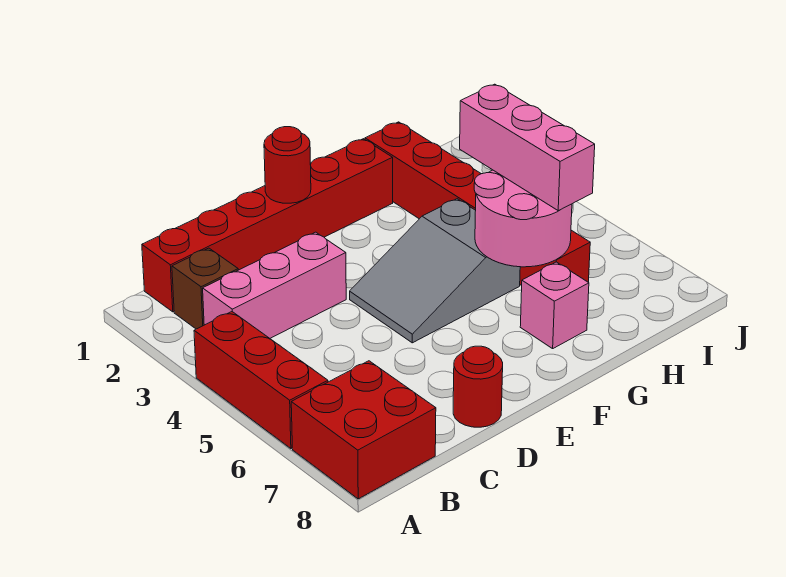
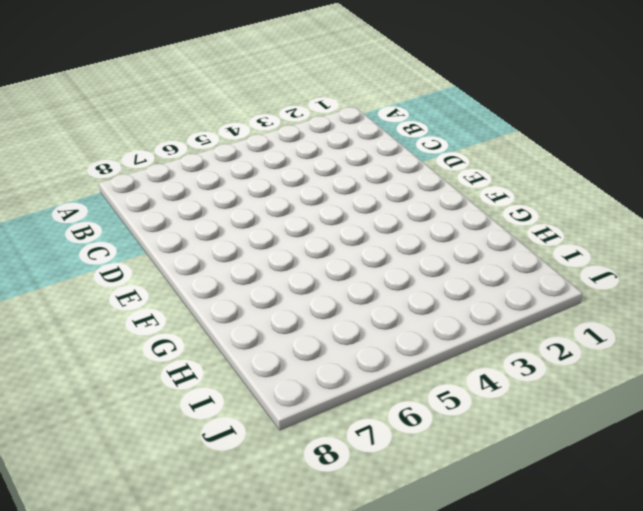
none -> red 1x3 brick [194,312,328,448]
none -> red 2x2 brick [291,361,436,499]
none -> red 1x6 brick [142,139,393,312]

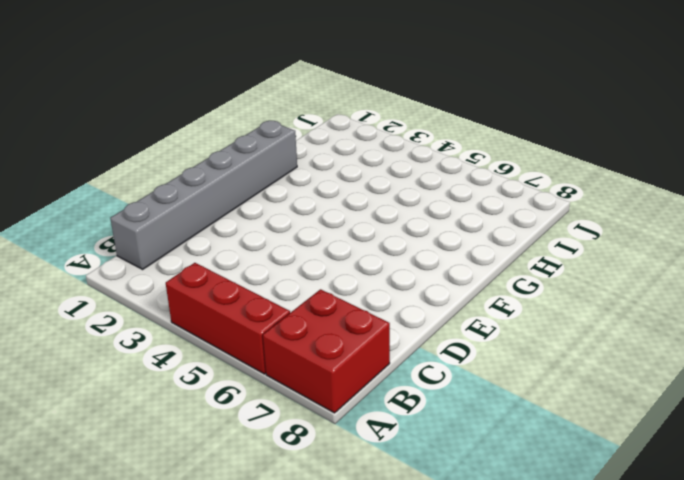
grey 1x6 brick [110,121,297,269] -> red 1x6 brick [142,139,393,312]
none -> brown 1x1 brick [172,248,238,329]
none -> pink 1x3 brick [203,232,346,338]
none -> red 1x1 round brick [453,346,503,427]

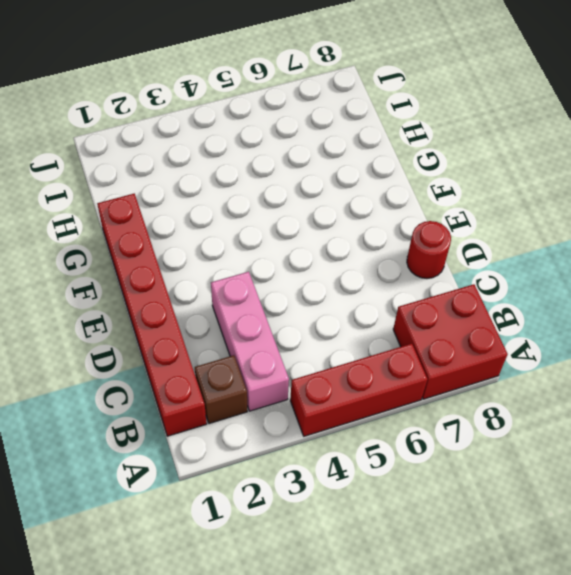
none -> grey 2x3 slope [350,199,520,343]
none -> pink 1x1 brick [520,262,589,349]
none -> red 1x6 brick [365,122,590,286]

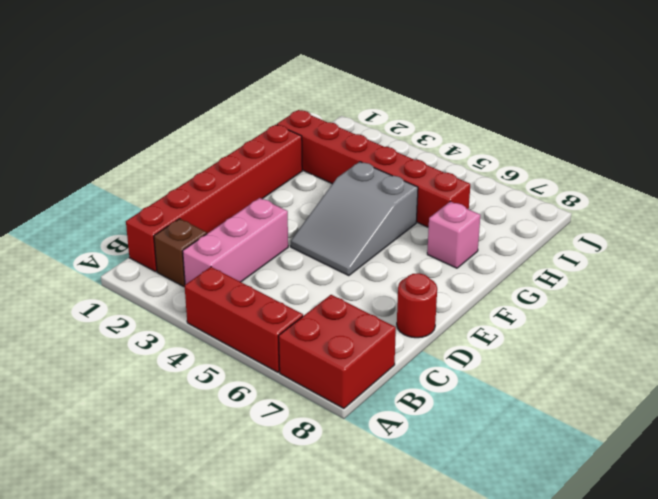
none -> red 1x1 round brick [264,127,311,203]
none -> pink 2x2 round brick [474,170,572,267]
none -> pink 1x3 brick [460,84,595,211]

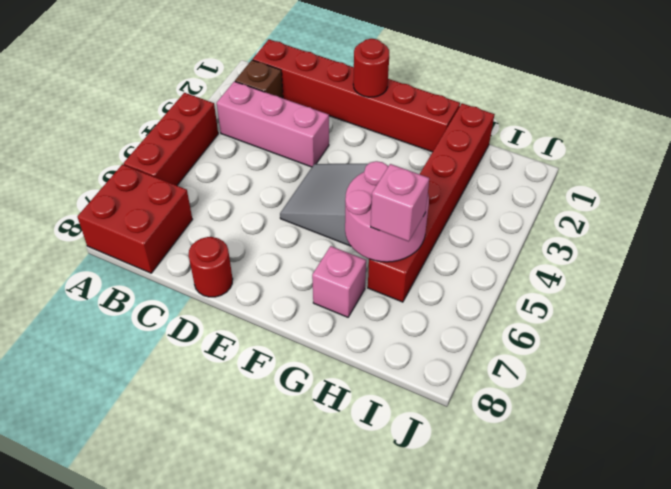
pink 1x1 brick [371,164,429,242] -> pink 1x3 brick [460,84,595,211]

